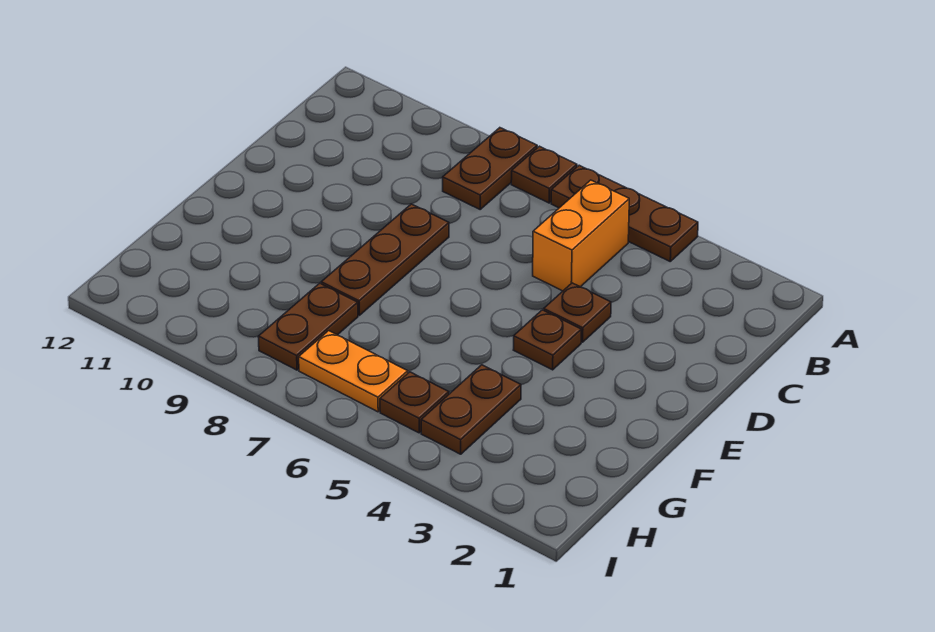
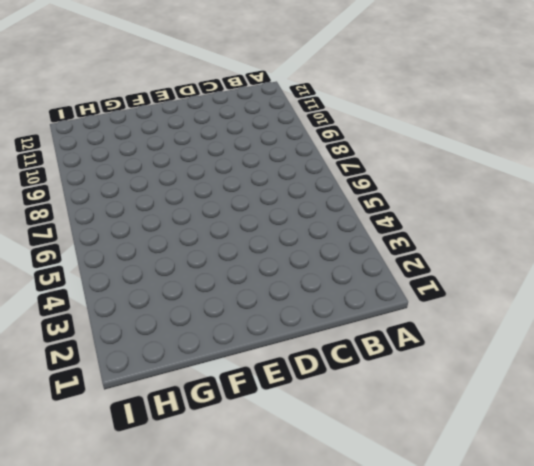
none -> brown 1x3 plate [551,165,698,261]
none -> brown 1x1 plate [511,146,577,203]

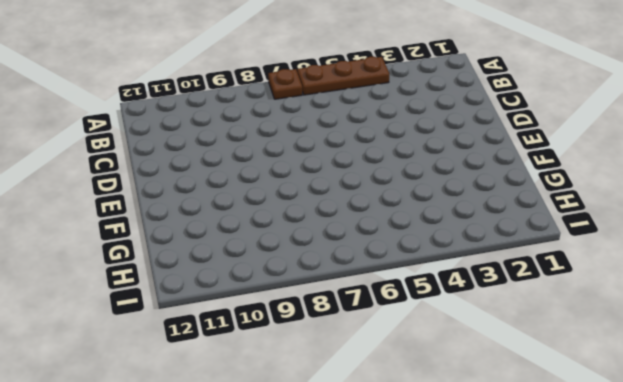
none -> brown 1x2 plate [443,128,537,209]
none -> orange 1x2 brick [533,180,629,291]

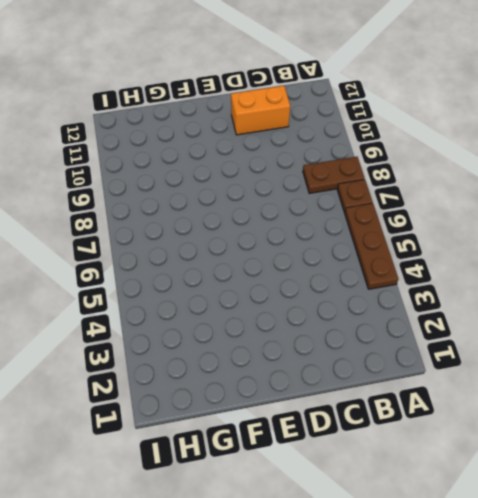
orange 1x2 brick [231,86,290,135] -> orange 1x2 brick moved to [533,180,629,291]
none -> brown 1x1 plate [544,283,611,342]
none -> brown 1x3 plate [321,204,449,315]

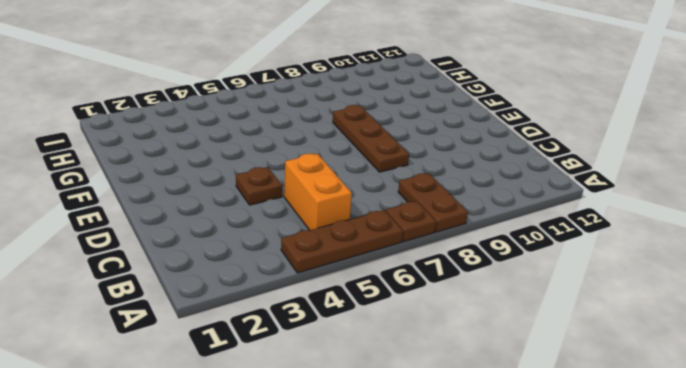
none -> brown 1x1 plate [514,310,581,370]
none -> brown 1x2 plate [421,365,521,454]

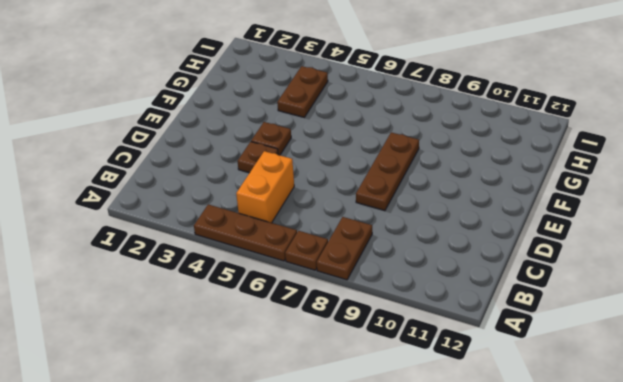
none -> brown 1x2 plate [258,283,358,370]
none -> brown 1x1 plate [380,372,449,433]

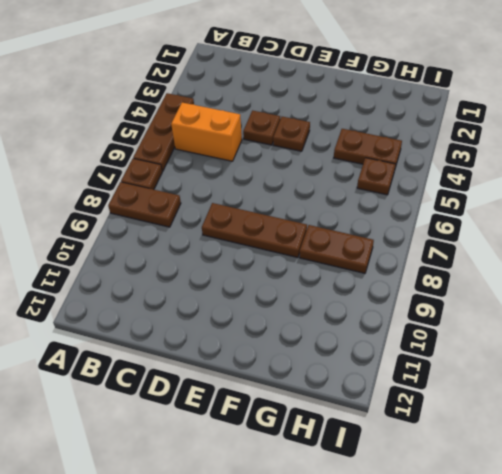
none -> orange 1x2 plate [299,331,408,412]

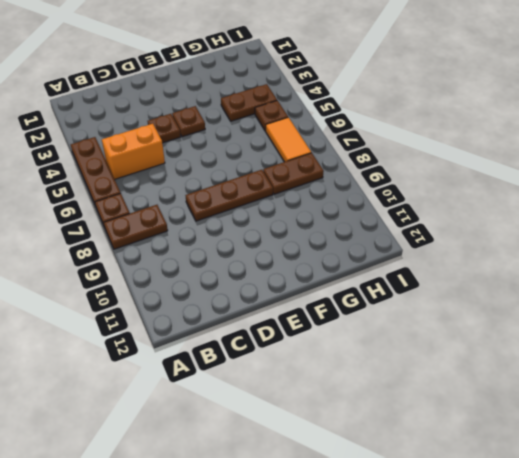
orange 1x2 tile [266,117,311,162] -> orange 1x2 plate [299,331,408,412]

